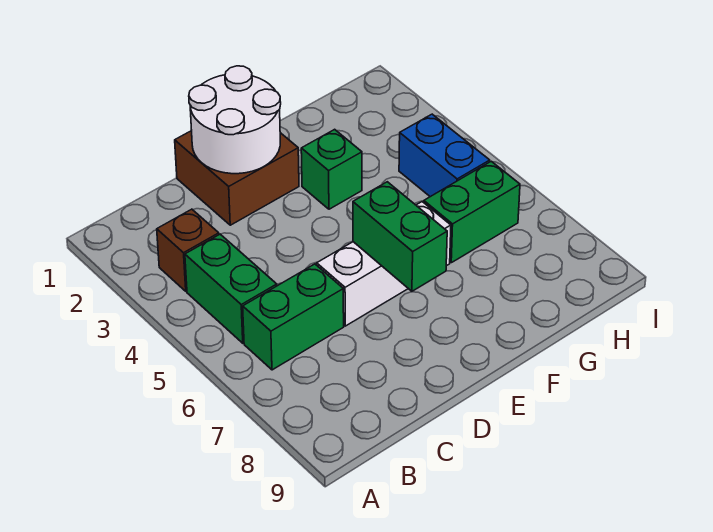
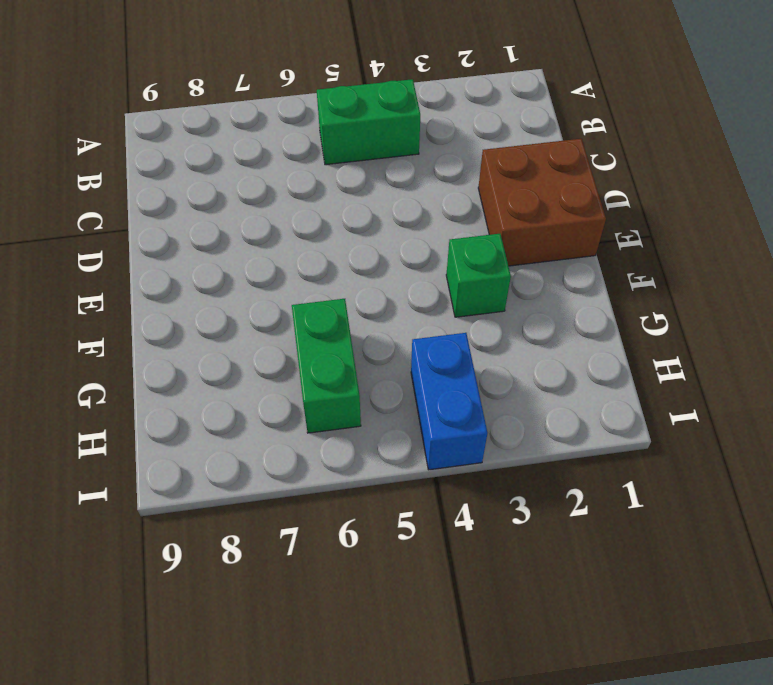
blue 1x2 brick [411,333,487,470] -> blue 1x2 brick turned to [399,114,490,197]
none -> brown 1x1 brick [157,209,219,291]
none -> green 1x2 brick [243,264,344,370]

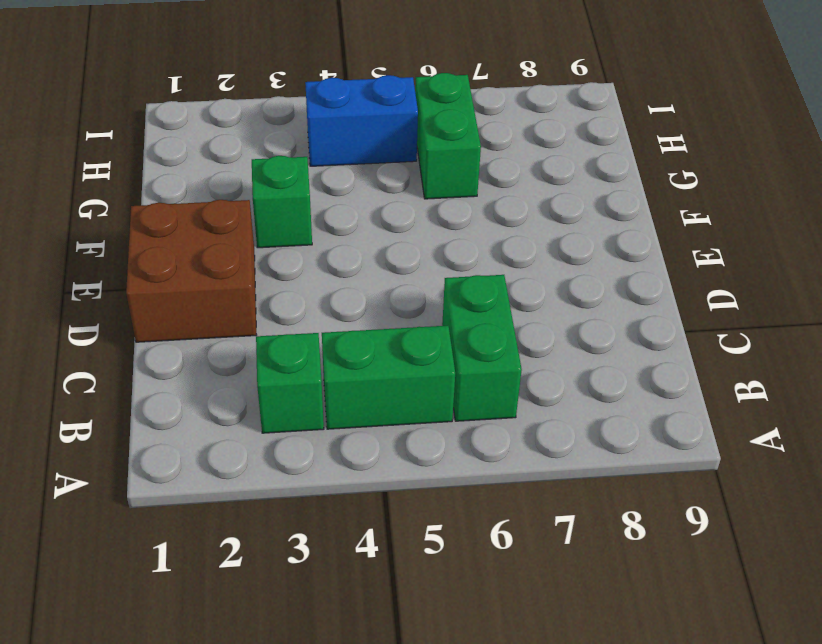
green 1x1 brick [256,333,324,433] -> brown 1x1 brick [157,209,219,291]
none -> white 1x3 brick [317,202,451,326]
none -> white 2x2 round brick [189,66,281,174]

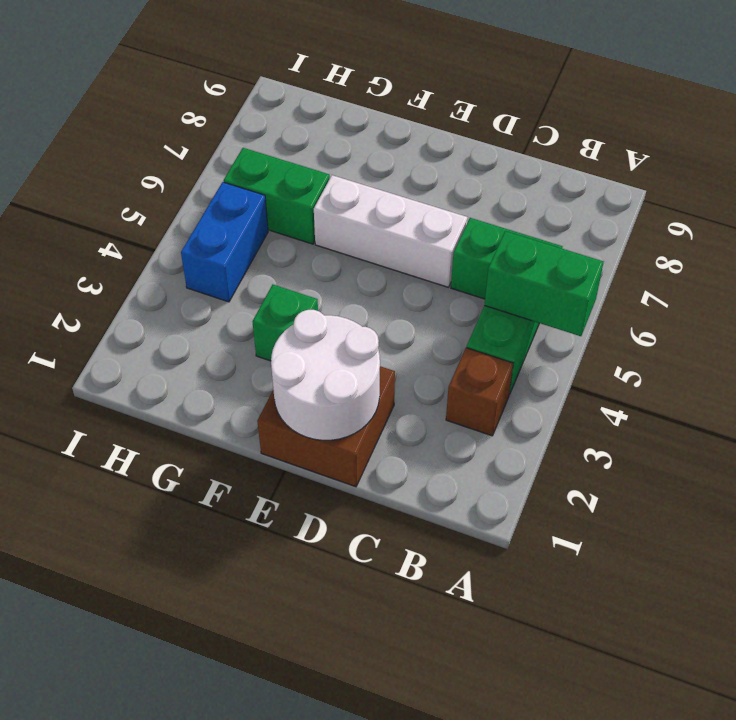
green 1x2 brick [484,231,604,336] -> green 1x2 brick turned to [353,182,447,291]

